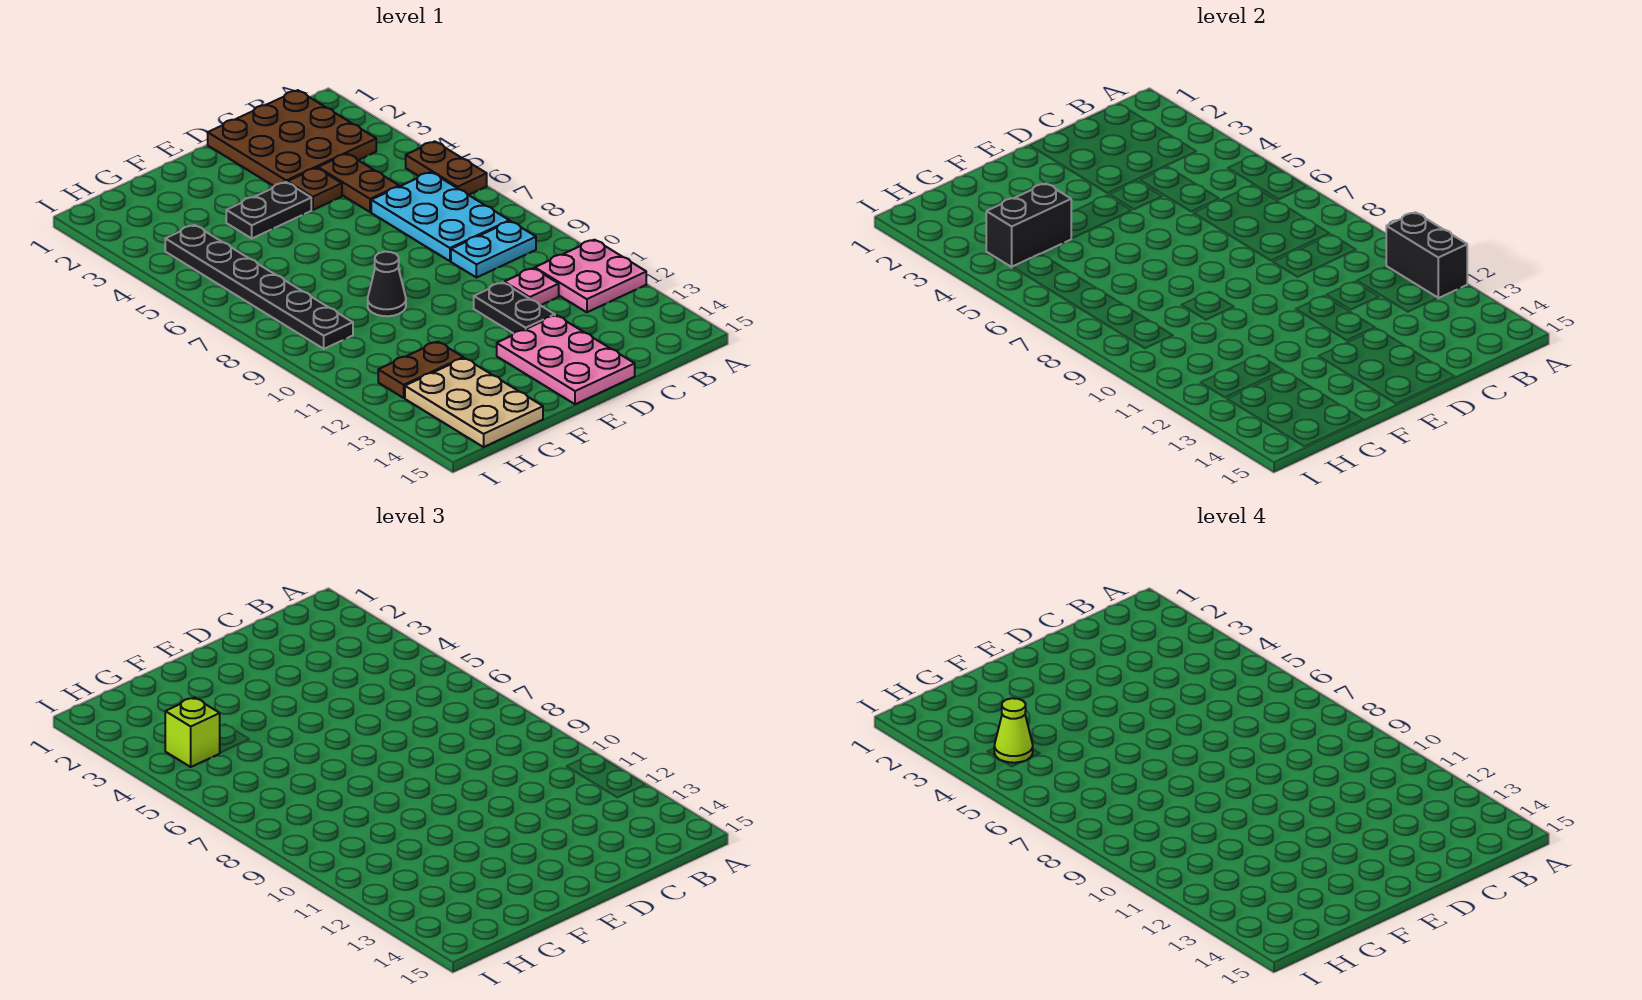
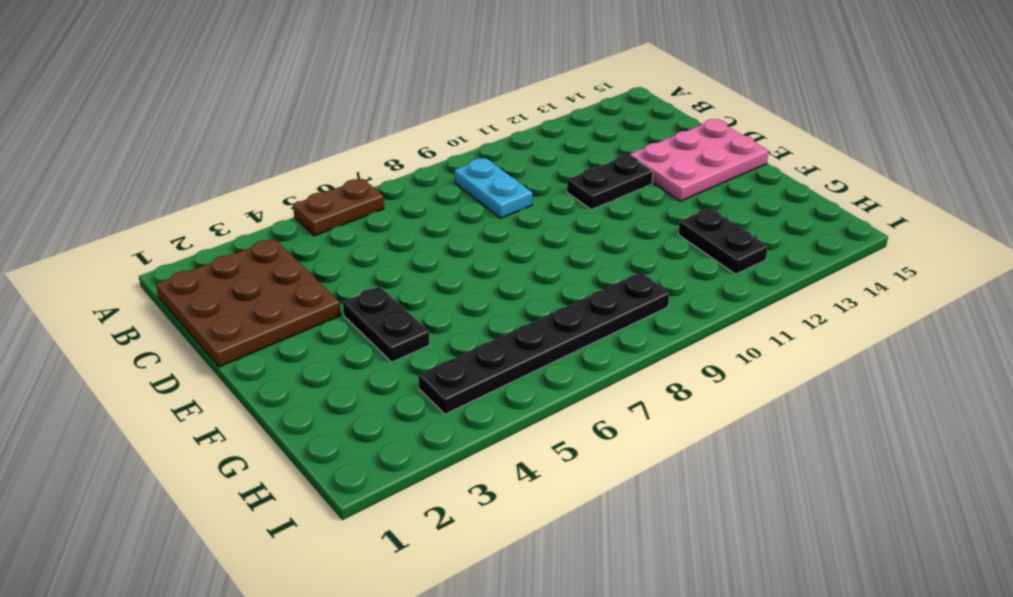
black 1x2 plate [678,208,768,274] -> brown 1x2 plate [378,342,463,398]
none -> pink 2x2 plate [535,240,646,312]
none -> cyan 2x3 plate [371,172,509,261]
none -> brown 1x2 plate [318,154,399,212]

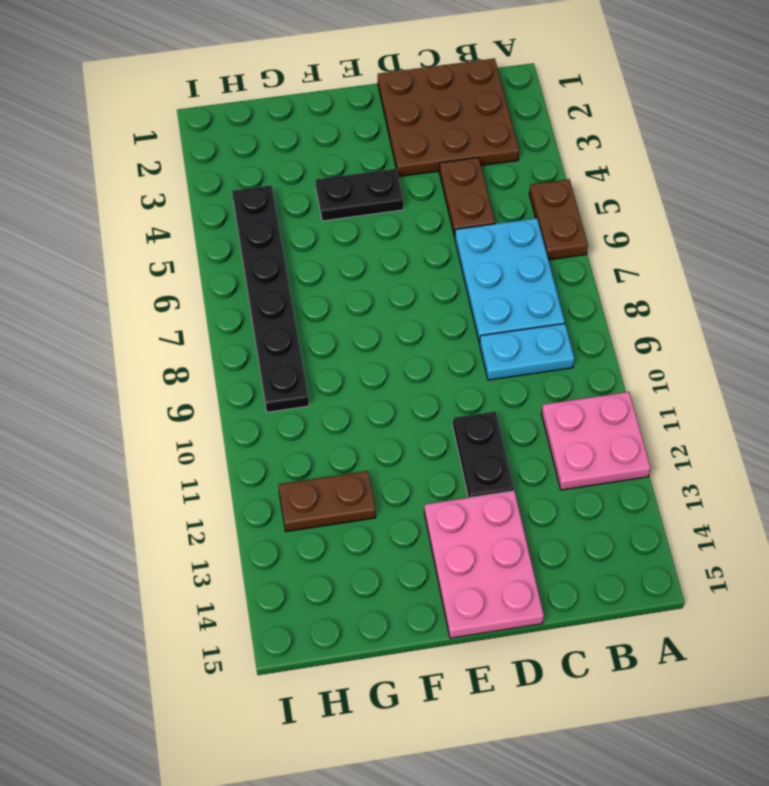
none -> pink 1x1 plate [504,268,559,305]
none -> brown 1x1 plate [288,168,342,210]
none -> black 1x1 cone [368,252,406,316]

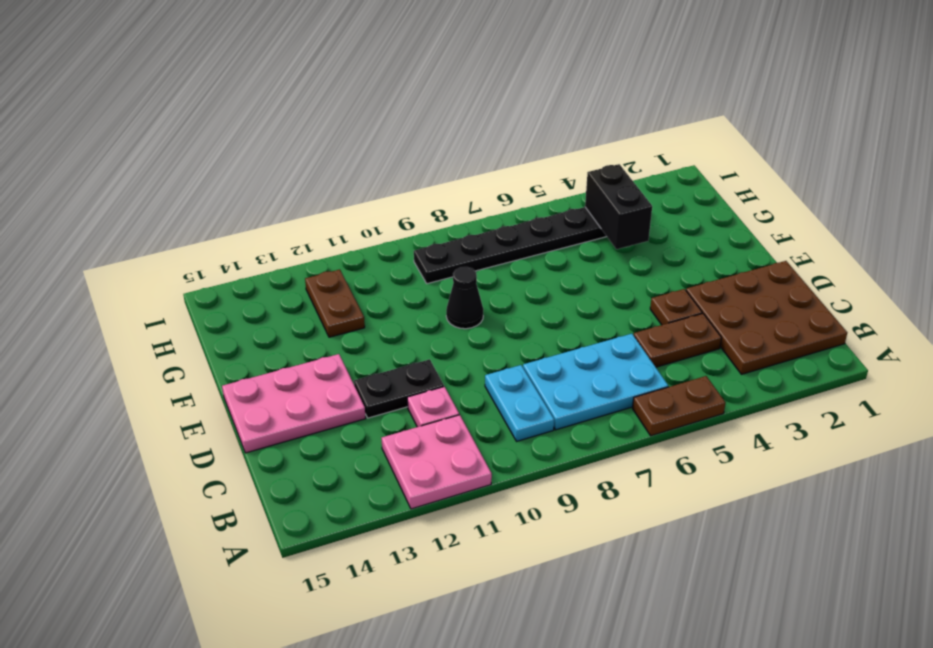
none -> black 1x2 plate [226,182,311,238]
none -> tan 2x3 plate [405,358,543,447]
none -> black 1x2 brick [1386,212,1467,298]

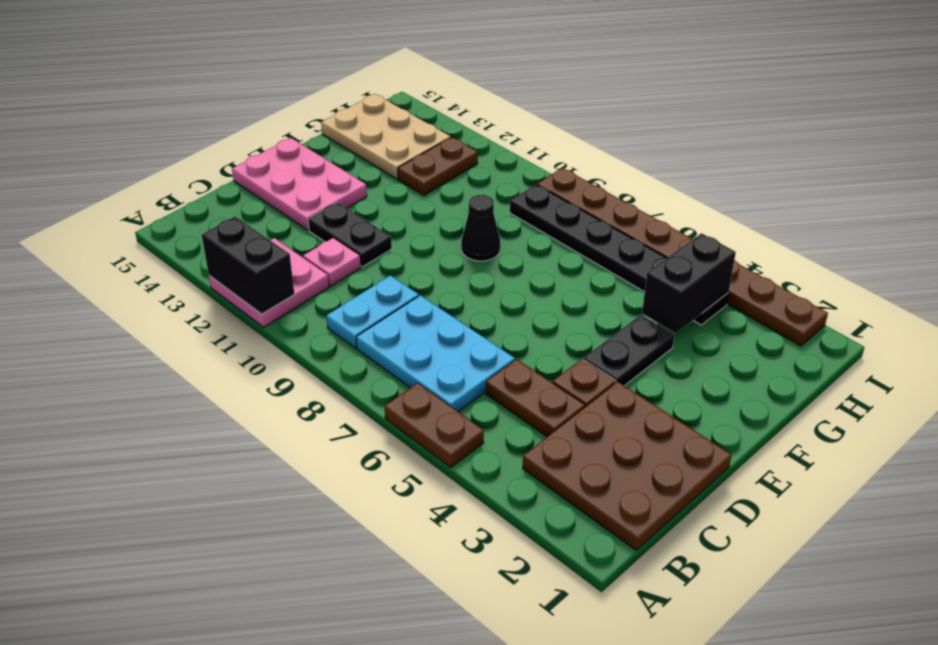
brown 1x8 plate [537,168,828,346] -> none
none -> lime 1x1 brick [165,698,220,767]
none -> lime 1x1 cone [994,698,1033,763]

